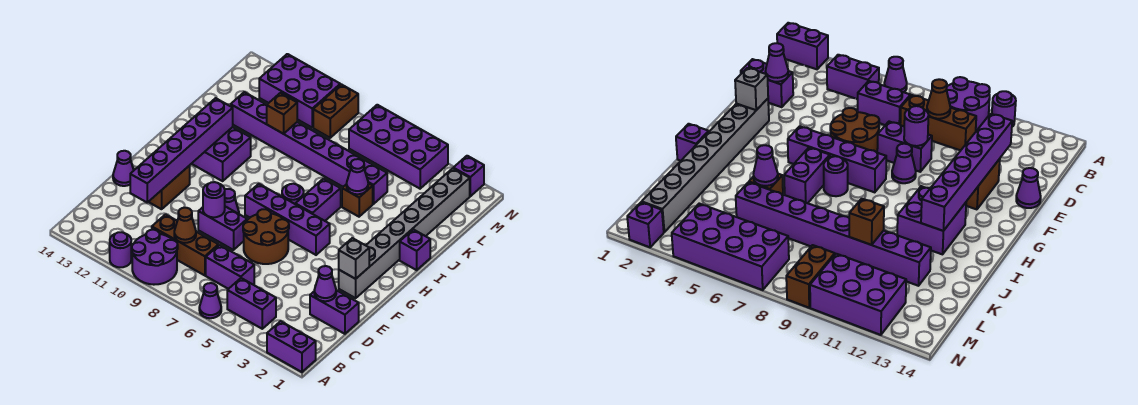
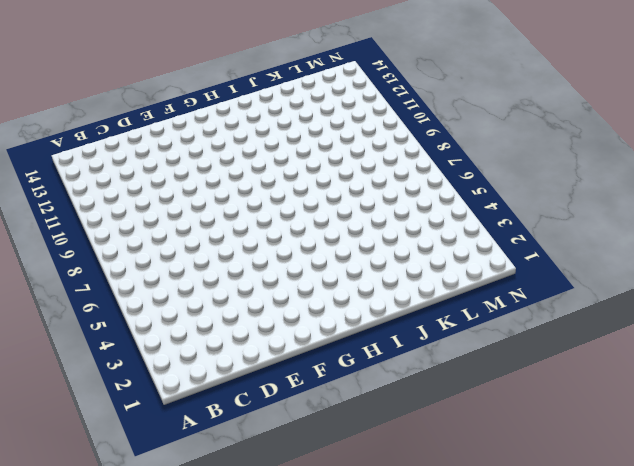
none -> purple 1x2 brick [267,321,316,372]
none -> purple 1x1 cone [199,283,221,318]
none -> purple 2x2 round brick [132,230,178,285]
none -> purple 1x1 round brick [110,232,131,267]

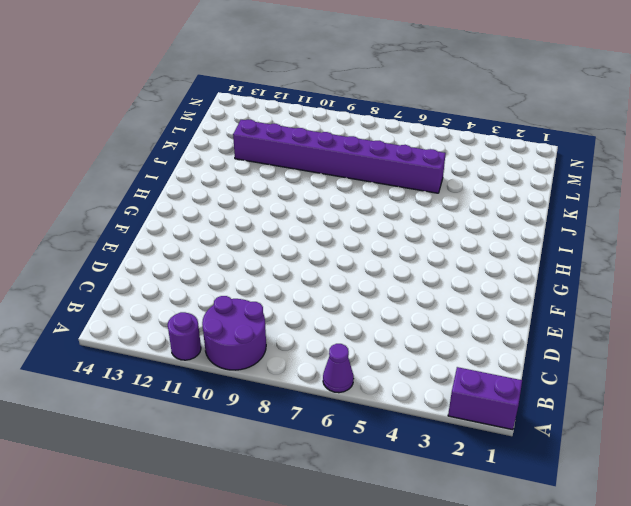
none -> purple 1x2 brick [227,278,276,329]
none -> purple 1x2 brick [206,245,254,289]
none -> brown 1x3 brick [152,214,219,275]
none -> purple 1x2 brick [310,290,359,334]

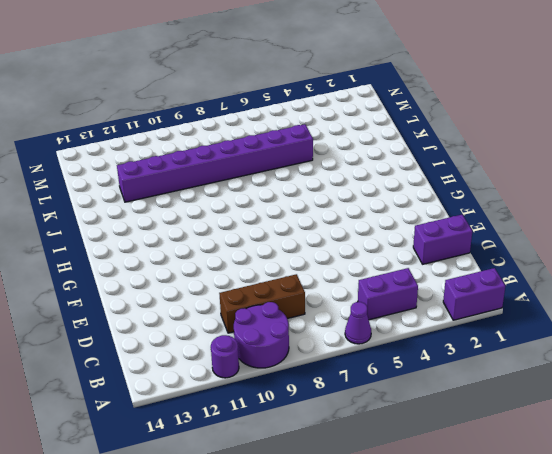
none -> purple 1x2 brick [206,245,254,289]
none -> brown 2x2 round brick [243,209,289,264]
none -> purple 1x2 brick [198,207,247,250]
none -> brown 1x2 brick [149,166,190,209]

